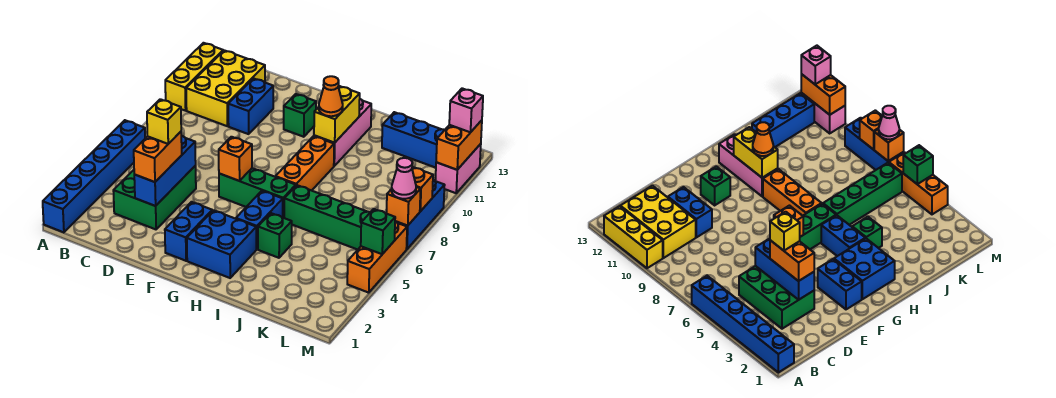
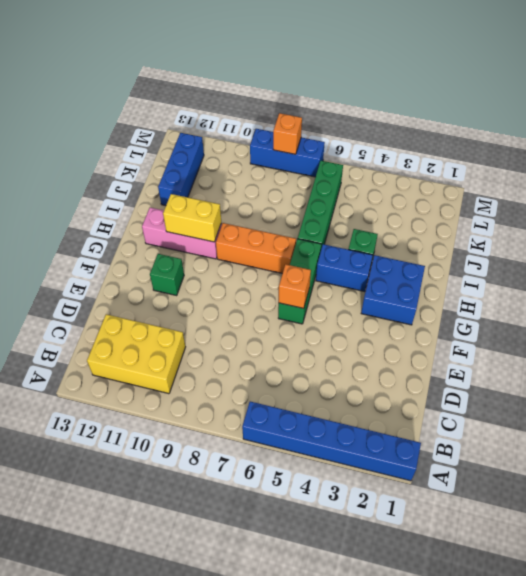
none -> yellow 1x3 brick [165,43,223,111]
none -> green 2x3 brick [113,166,196,229]
none -> blue 1x2 brick [228,78,273,134]
none -> blue 1x2 brick [165,202,212,261]

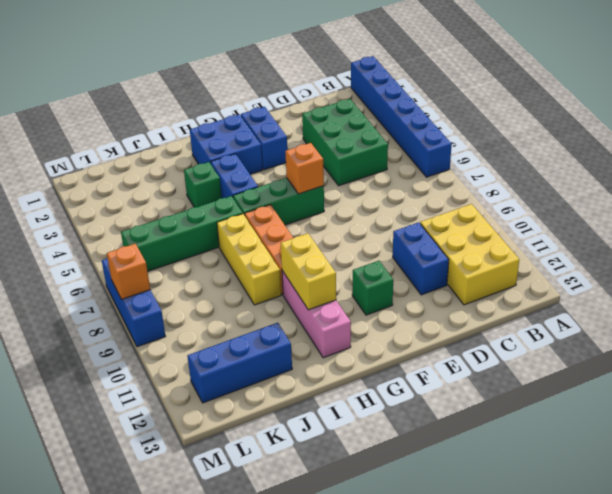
yellow 1x3 brick [217,214,281,305] -> yellow 1x3 brick moved to [165,43,223,111]
none -> orange 1x3 brick [347,221,407,293]
none -> pink 1x2 brick [435,144,481,193]
none -> blue 1x3 brick [134,136,196,206]
none -> green 1x1 brick [361,209,395,254]

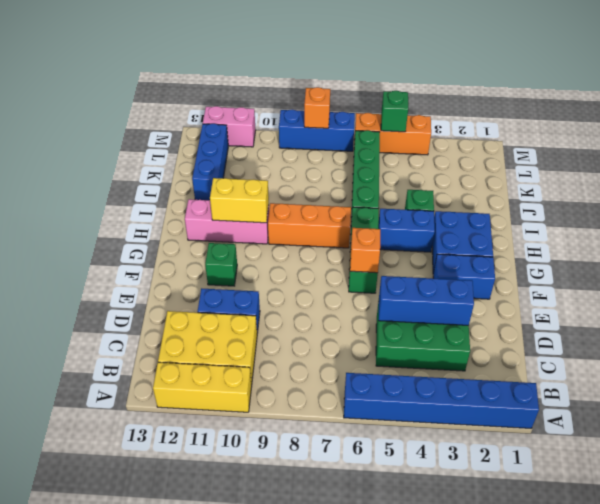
none -> orange 1x1 brick [386,187,421,226]
none -> orange 1x2 brick [436,120,482,170]
none -> orange 1x2 brick [134,132,182,182]
none -> orange 1x1 cone [319,76,343,116]

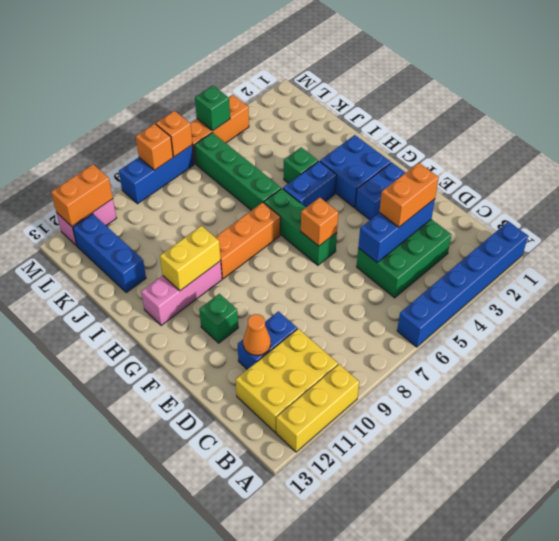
orange 1x1 cone [243,314,271,355] -> orange 1x1 cone moved to [319,76,343,116]
none -> pink 1x1 cone [392,158,416,199]
none -> pink 1x1 brick [449,88,483,132]
none -> yellow 1x1 brick [147,99,181,144]

